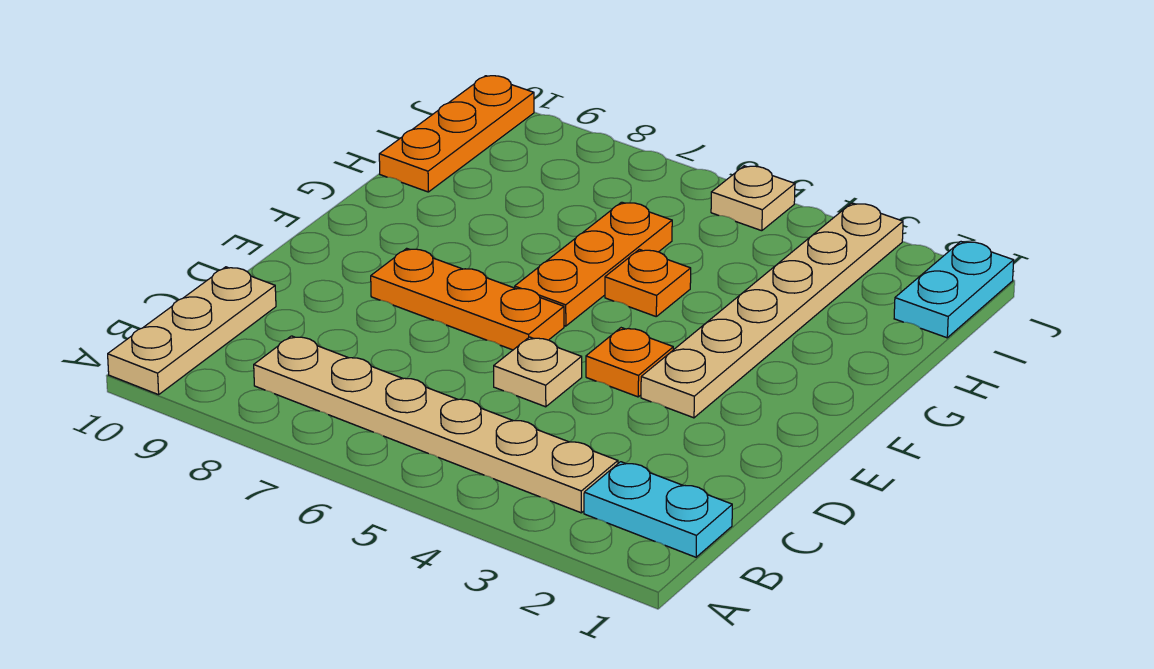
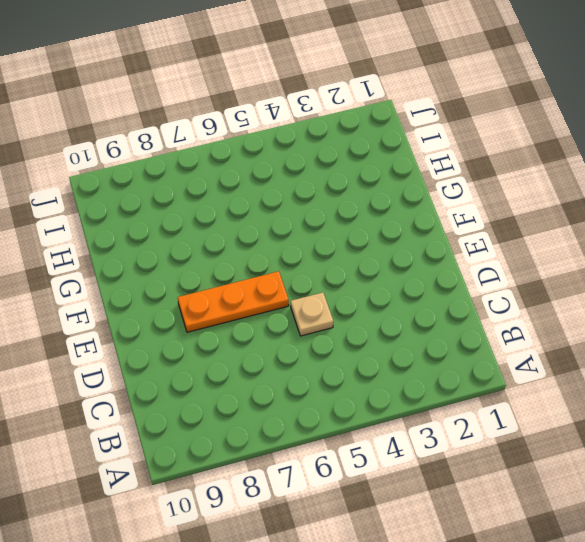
none -> tan 1x3 plate [108,267,276,395]
none -> cyan 1x2 plate [584,462,732,557]
none -> tan 1x6 plate [254,336,618,513]

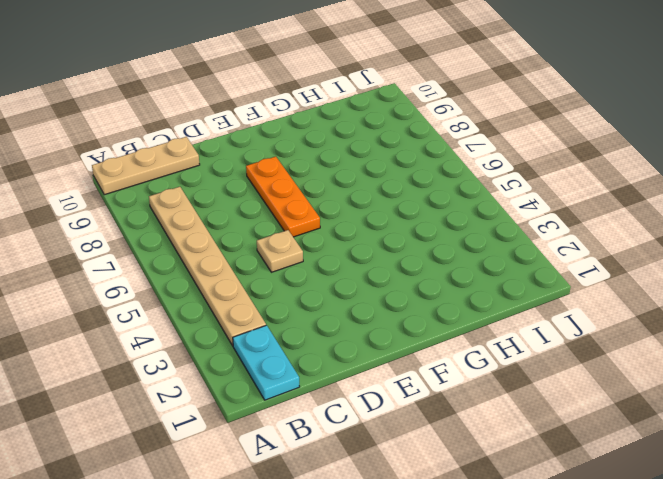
none -> tan 1x6 plate [641,203,903,418]
none -> orange 1x1 plate [586,328,673,397]
none -> orange 1x3 plate [515,202,672,326]

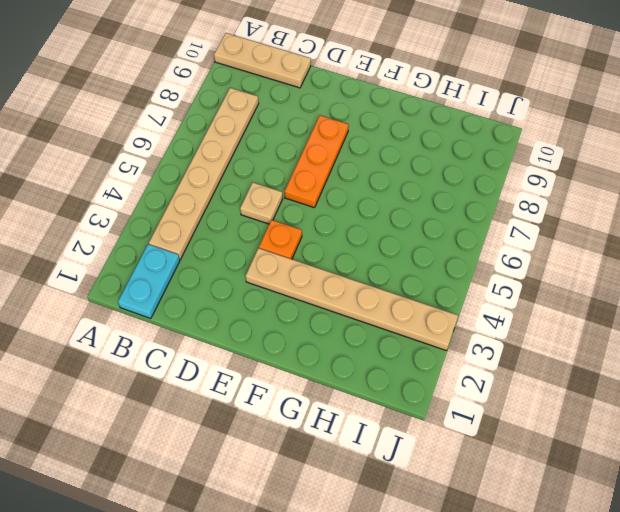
none -> orange 1x3 plate [515,202,672,326]
none -> orange 1x1 plate [605,250,691,316]
none -> orange 1x3 plate [379,76,534,192]

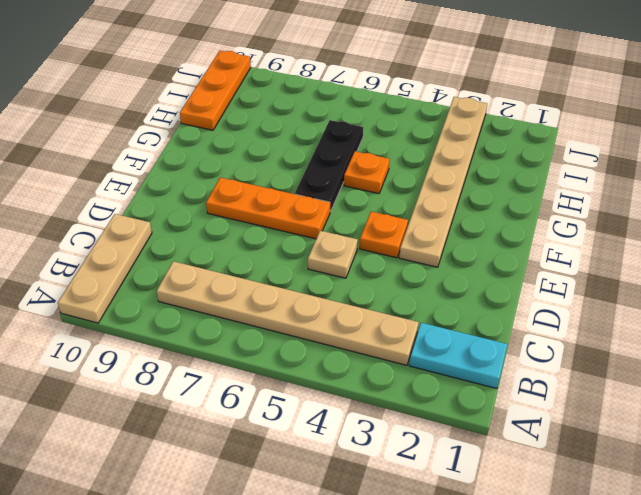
black 1x3 plate [295,120,363,211] -> orange 1x3 plate [515,202,672,326]
none -> cyan 1x2 plate [894,242,1014,338]
none -> tan 1x1 plate [711,166,795,231]

